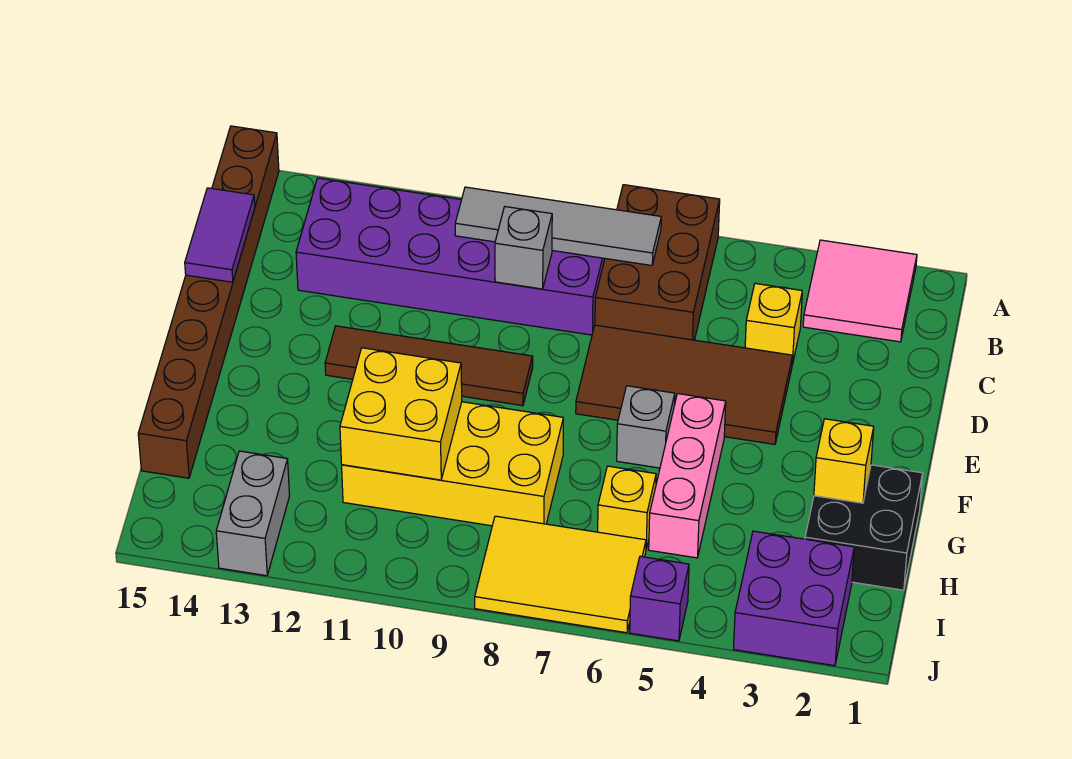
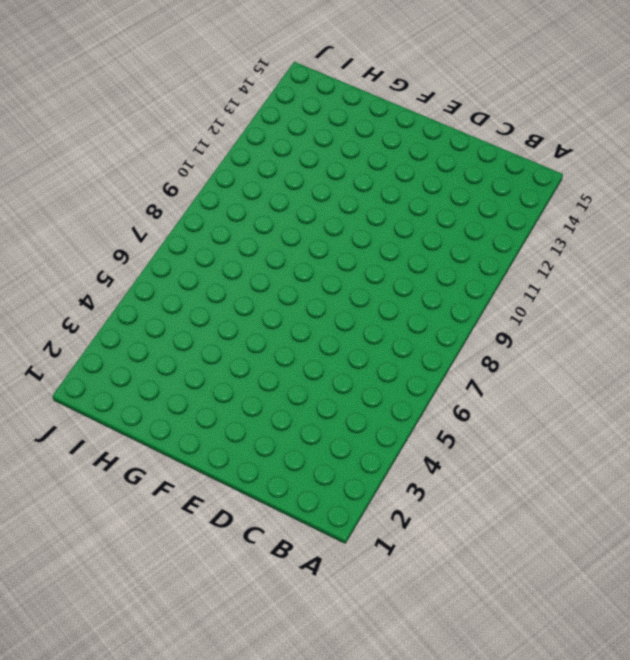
none -> pink 2x2 tile [803,240,917,342]
none -> brown 2x3 brick [595,185,720,340]
none -> brown 1x8 brick [138,126,279,478]

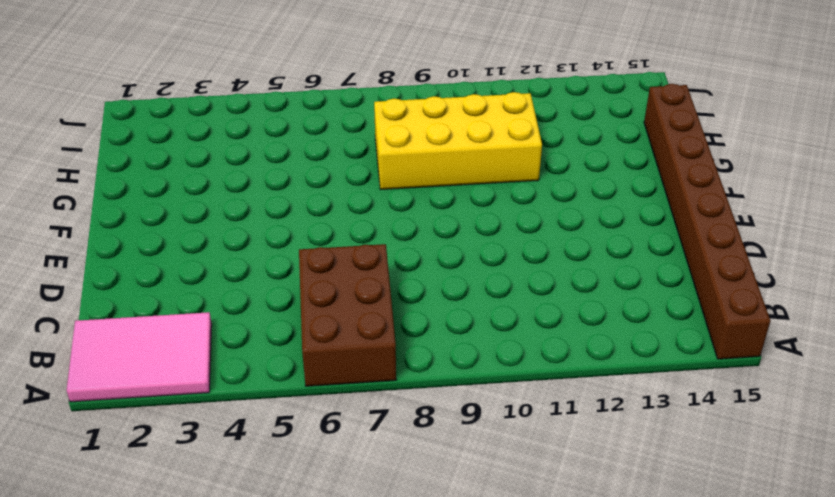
pink 2x3 tile [67,312,212,402] -> pink 2x2 tile [803,240,917,342]
none -> purple 2x6 brick [296,178,605,335]
none -> yellow 1x1 brick [745,283,802,365]
none -> brown 2x4 tile [576,325,793,444]

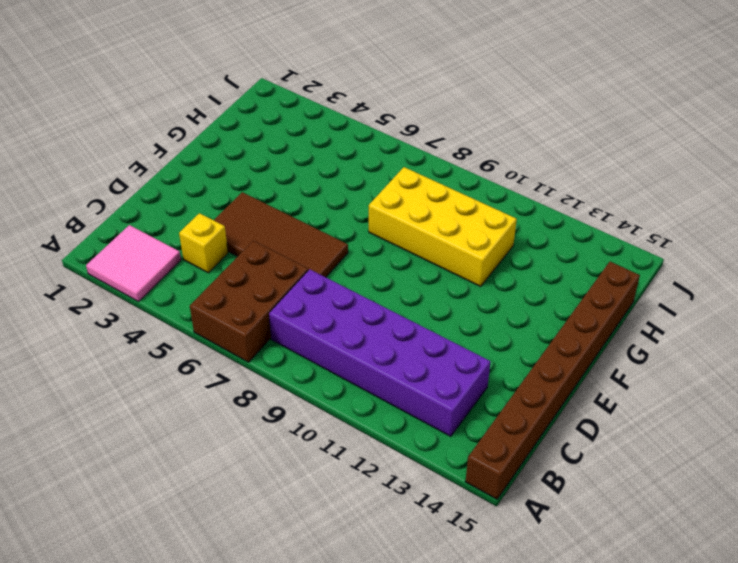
none -> brown 1x4 tile [325,326,533,406]
none -> pink 1x3 brick [649,394,726,558]
none -> grey 1x1 brick [617,386,675,468]

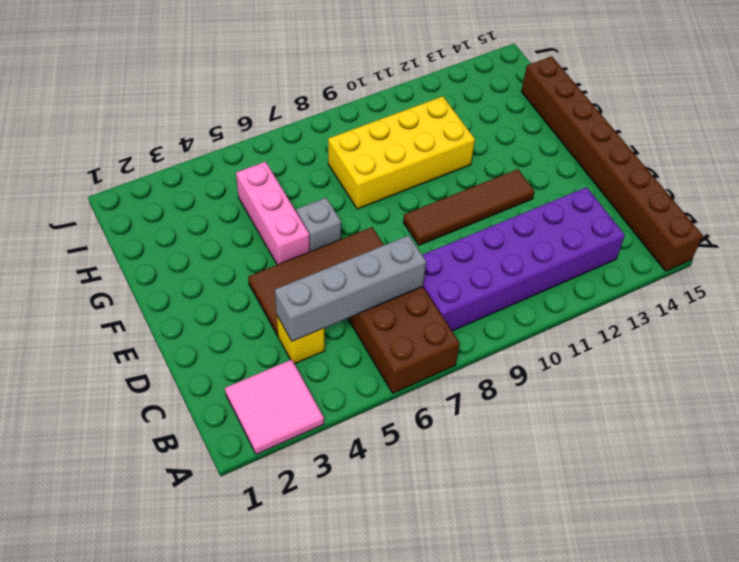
grey 1x4 brick [275,235,426,341] -> none
none -> black 2x2 brick [805,465,923,590]
none -> yellow 1x1 brick [598,466,656,549]
none -> purple 2x2 brick [734,531,854,666]

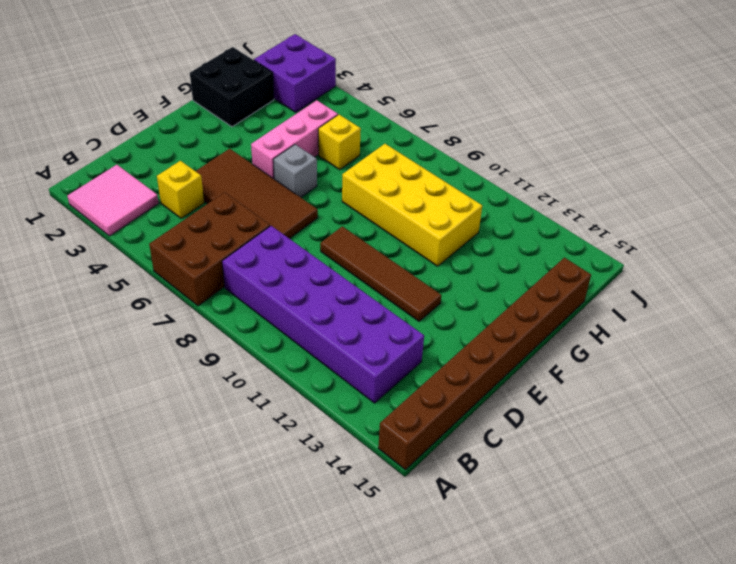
none -> yellow 2x3 tile [475,516,646,633]
none -> grey 1x2 brick [216,451,290,576]
none -> purple 1x1 brick [630,556,689,641]

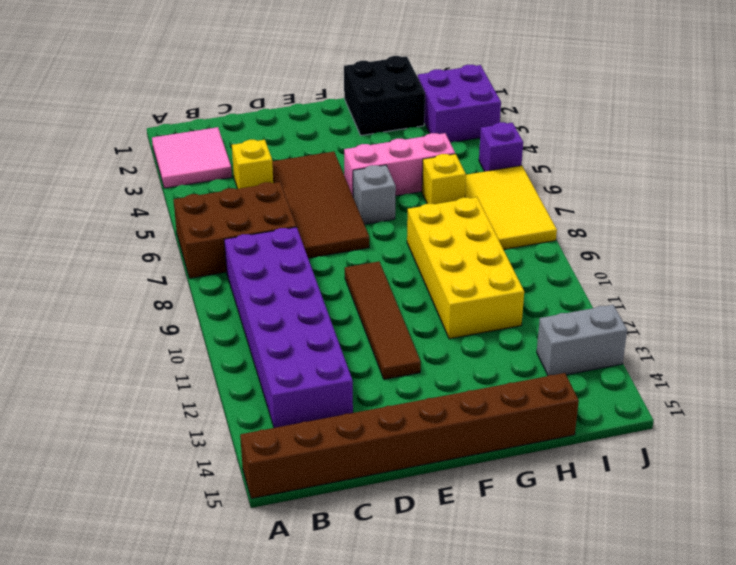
none -> grey 1x4 tile [455,187,661,265]
none -> grey 1x1 brick [495,207,552,289]
none -> purple 1x2 tile [185,188,255,282]

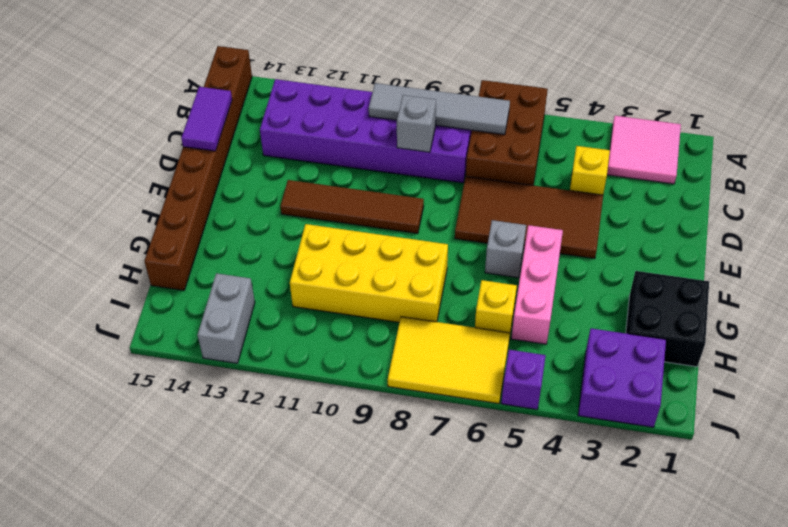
none -> yellow 1x1 brick [814,419,874,503]
none -> yellow 2x2 brick [340,348,462,480]

